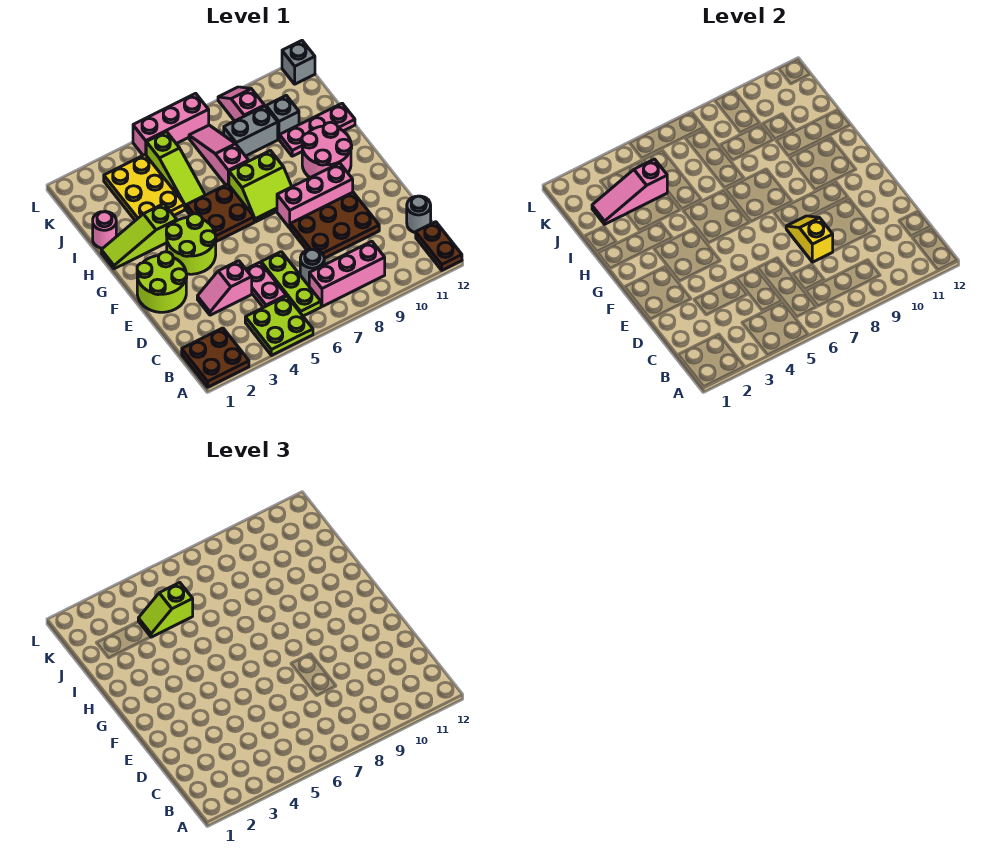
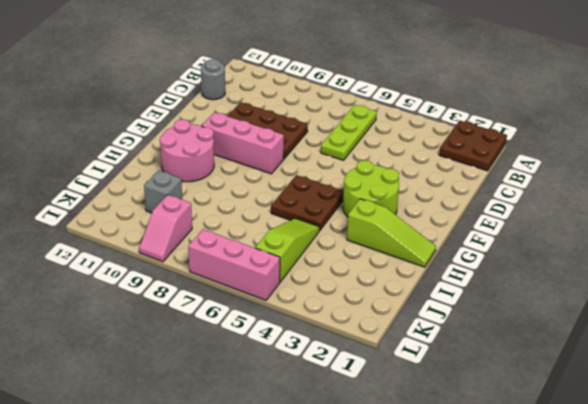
none -> lime 2x2 plate [245,296,313,355]
none -> brown 1x2 plate [416,222,462,270]
none -> pink 1x3 brick [309,241,385,307]
none -> pink 1x2 plate [246,262,286,308]

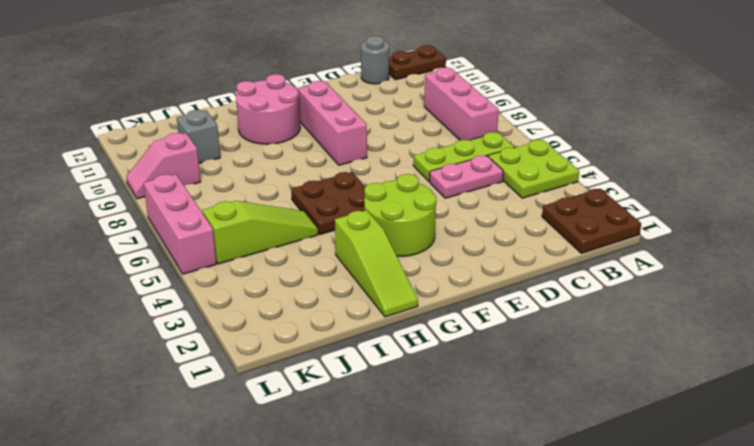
none -> grey 1x1 round brick [300,249,324,286]
none -> pink 1x2 slope [197,261,252,315]
none -> brown 2x3 plate [290,192,379,258]
none -> lime 2x2 round brick [137,252,187,312]

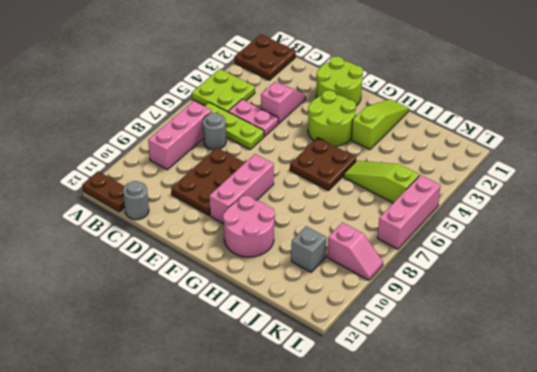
none -> lime 2x2 slope [229,151,292,222]
none -> pink 1x1 round brick [93,211,116,248]
none -> yellow 2x3 plate [104,155,185,221]
none -> pink 1x3 slope [189,125,249,185]

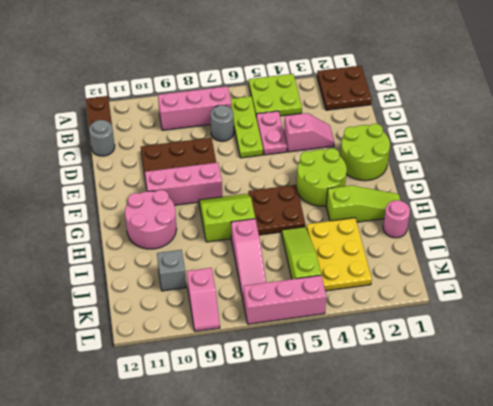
none -> pink 1x3 plate [279,103,355,156]
none -> grey 1x2 brick [224,106,278,156]
none -> grey 1x1 brick [282,41,315,84]
none -> yellow 1x2 slope [786,216,833,262]

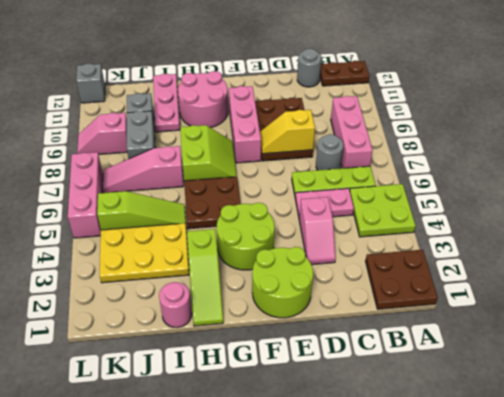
none -> pink 1x3 slope [592,159,667,224]
none -> lime 1x2 slope [138,583,193,637]

